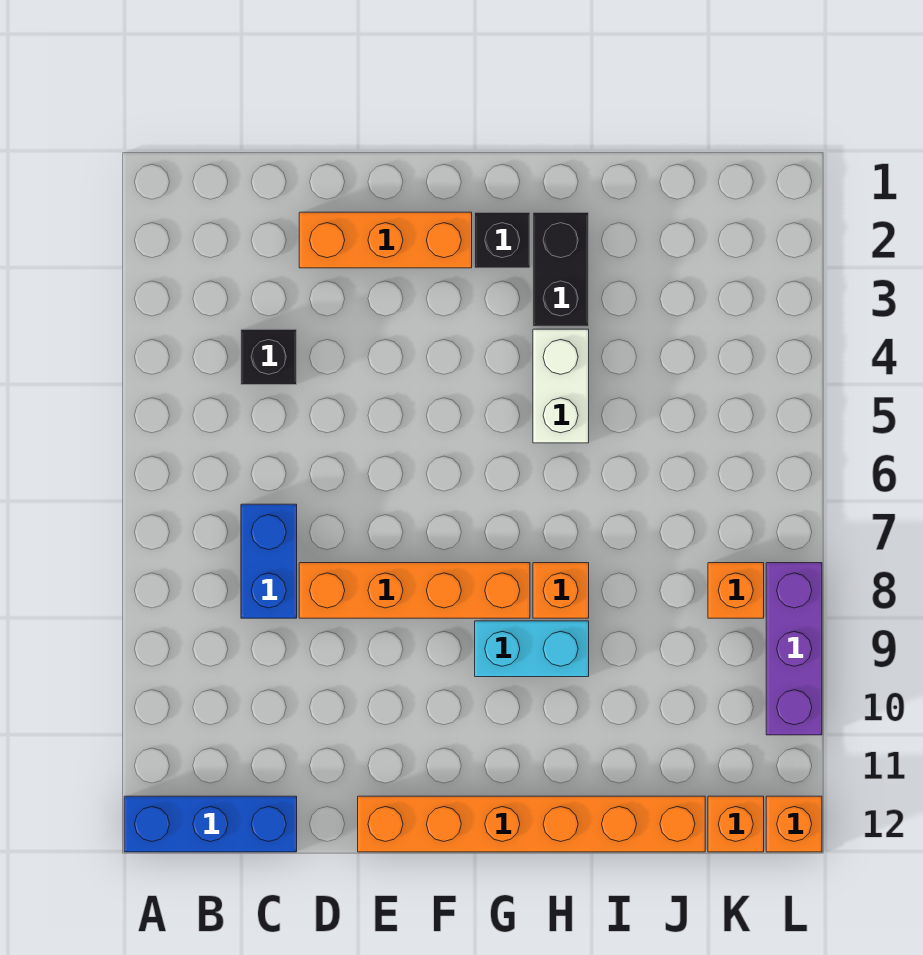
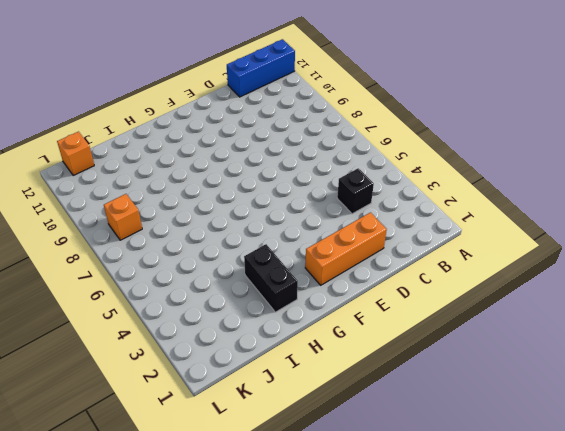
none -> blue 1x2 brick [241,504,297,618]
none -> orange 1x4 brick [299,563,530,618]
none -> orange 1x6 brick [358,796,705,852]

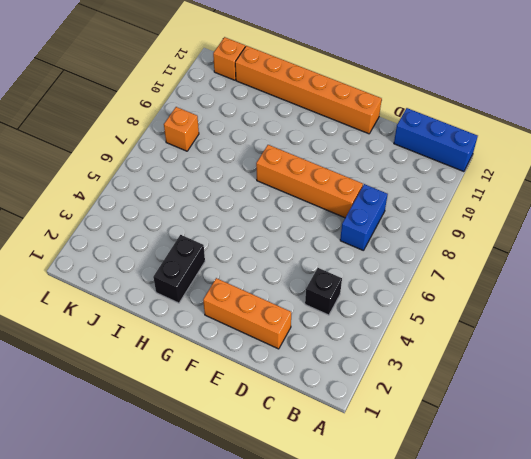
none -> black 1x1 brick [475,212,530,268]
none -> cyan 1x2 brick [475,621,589,677]
none -> white 1x2 brick [533,329,589,443]

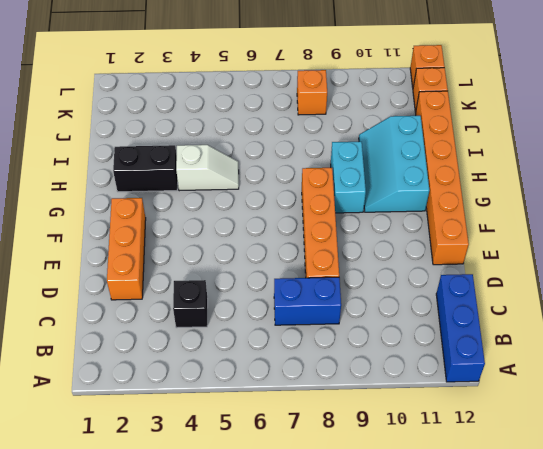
cyan 2x3 slope [359,116,429,212] -> none
white 1x2 slope [176,145,239,191] -> white 1x2 brick [533,329,589,443]
none -> black 1x1 brick [475,212,530,268]
none -> orange 1x1 brick [533,563,589,618]
none -> purple 1x3 brick [766,563,822,735]

